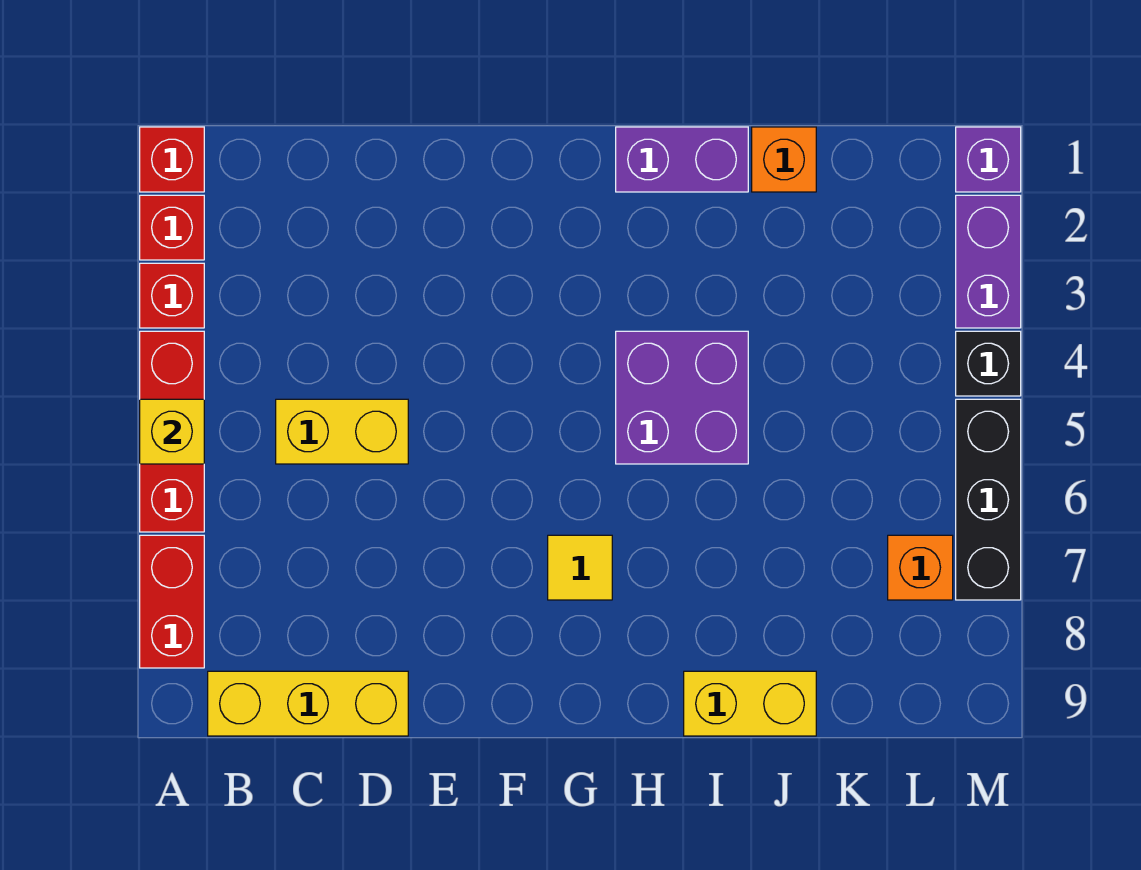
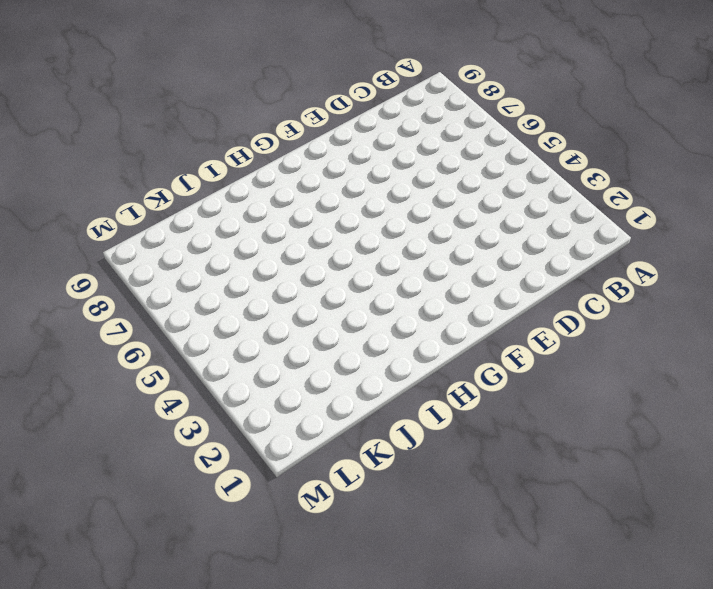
none -> red 1x1 brick [140,127,204,192]
none -> red 1x1 brick [140,195,204,260]
none -> red 1x1 brick [140,263,204,328]

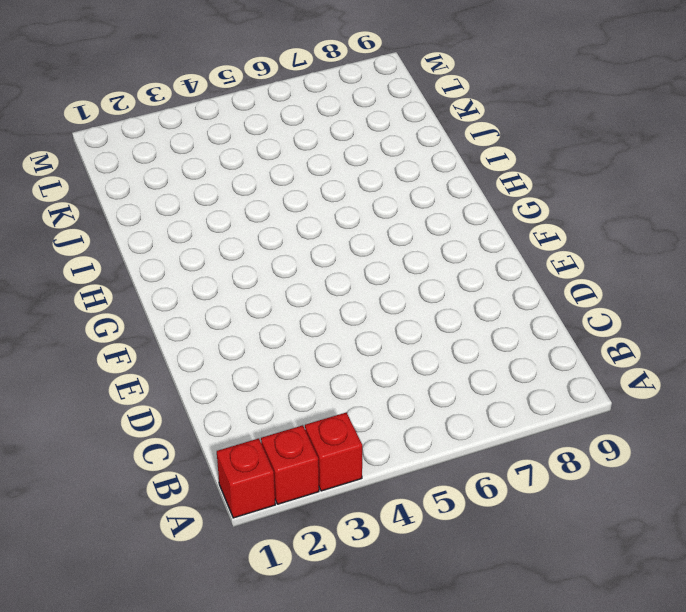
none -> red 1x3 brick [140,331,204,532]
none -> red 1x2 brick [140,535,204,668]
none -> yellow 1x3 brick [208,671,408,736]

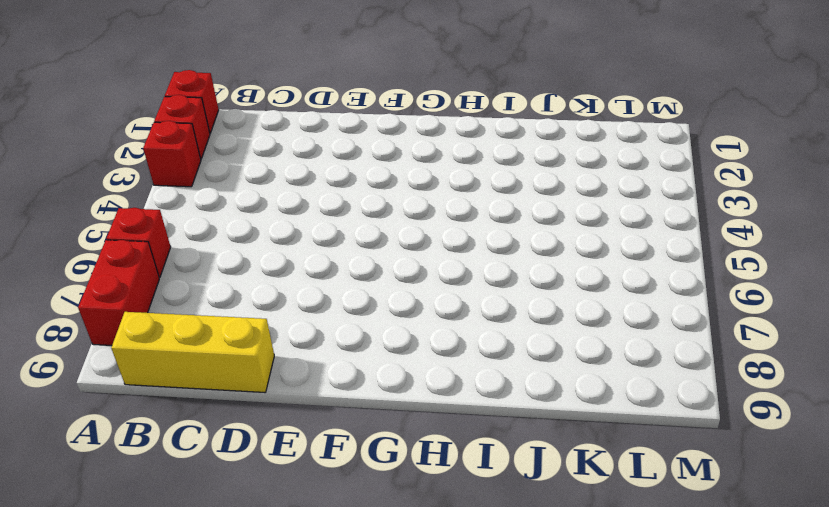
red 1x1 brick [106,208,171,277] -> red 1x3 brick [140,331,204,532]
none -> yellow 1x2 brick [276,399,408,464]
none -> yellow 1x1 tile [548,535,612,600]
none -> purple 1x2 brick [616,127,748,192]

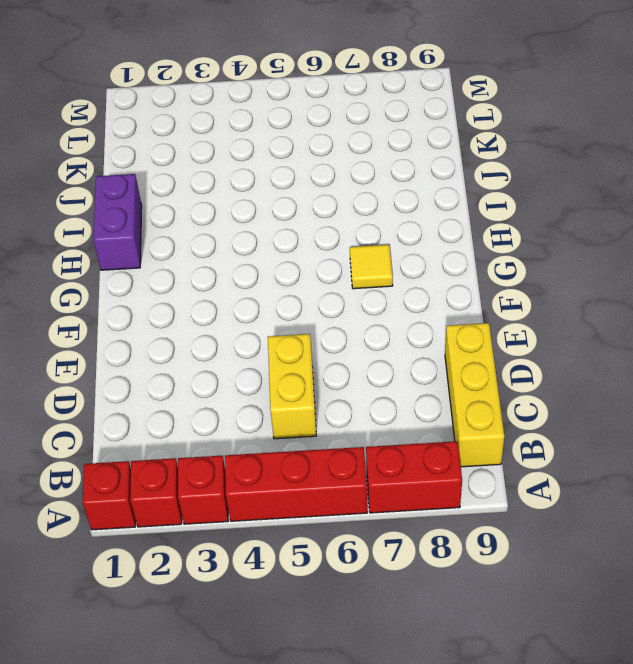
none -> purple 2x2 brick [616,331,748,464]
none -> yellow 1x2 brick [684,671,816,736]
none -> orange 1x1 brick [752,127,816,192]

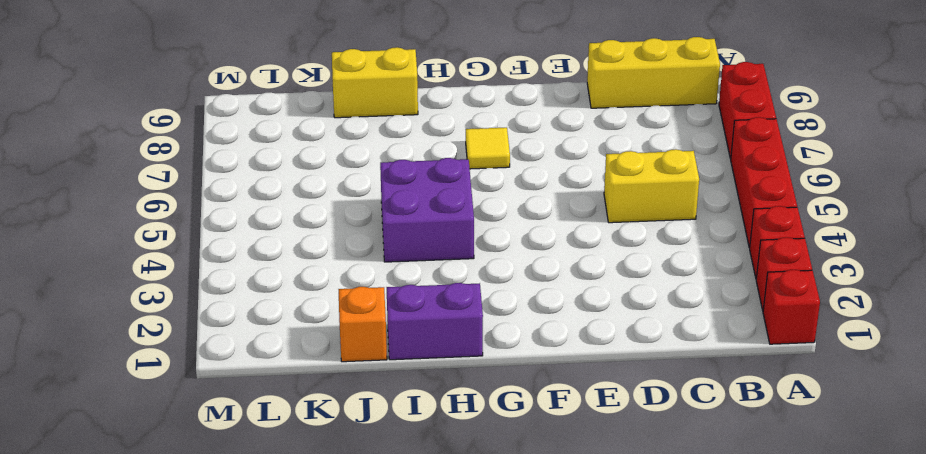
none -> orange 1x1 brick [888,535,953,600]
none -> purple 1x1 brick [956,127,1021,192]
none -> purple 1x2 brick [956,195,1021,328]

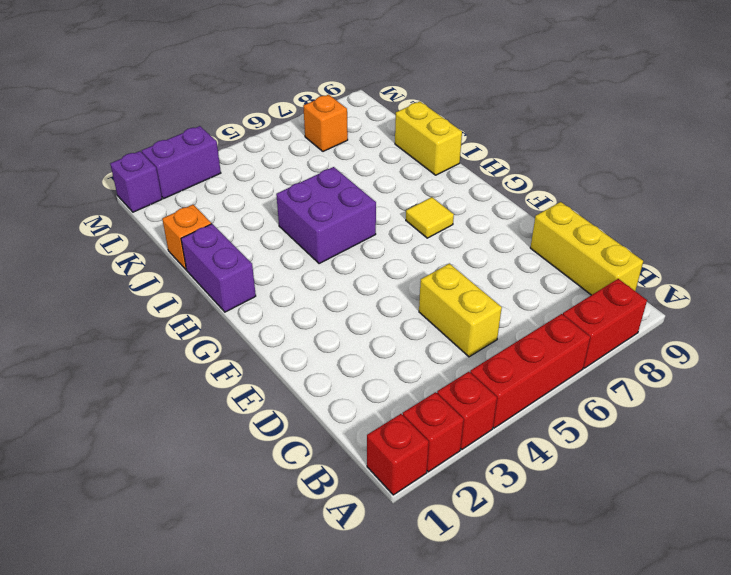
none -> black 1x1 brick [956,331,1021,396]
none -> black 1x3 brick [956,399,1021,600]
none -> yellow 1x1 brick [140,399,204,464]

